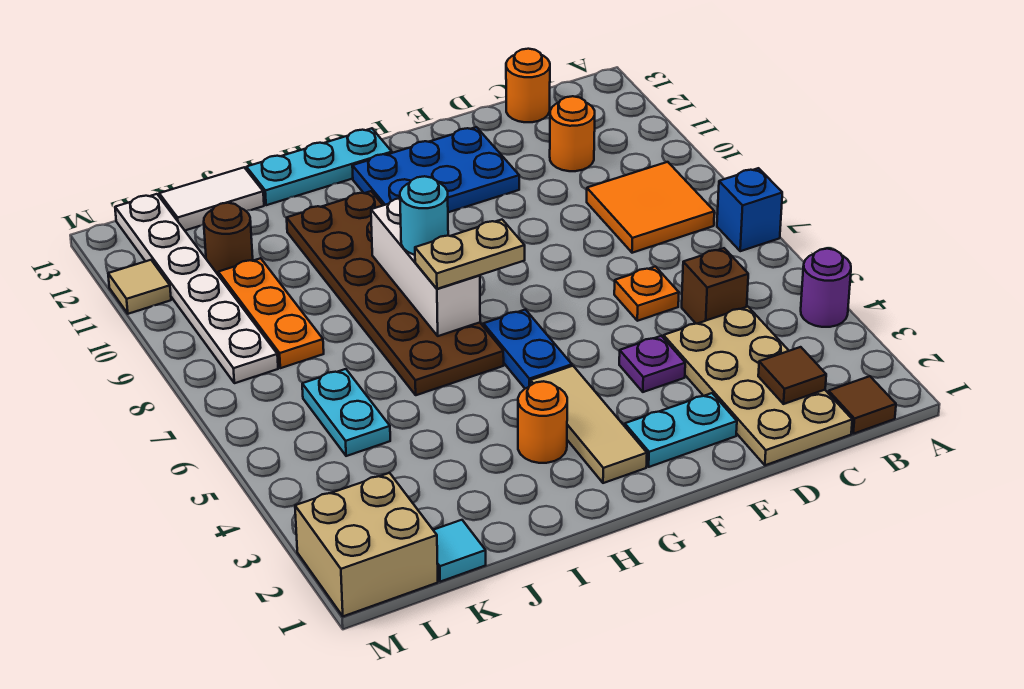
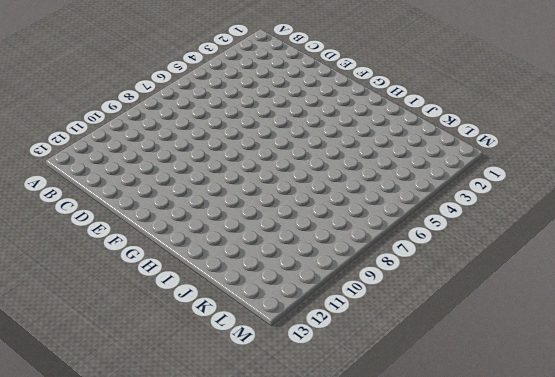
none -> purple 1x1 round brick [801,249,851,327]
none -> blue 1x1 brick [717,168,782,251]
none -> brown 1x1 tile [828,376,896,434]

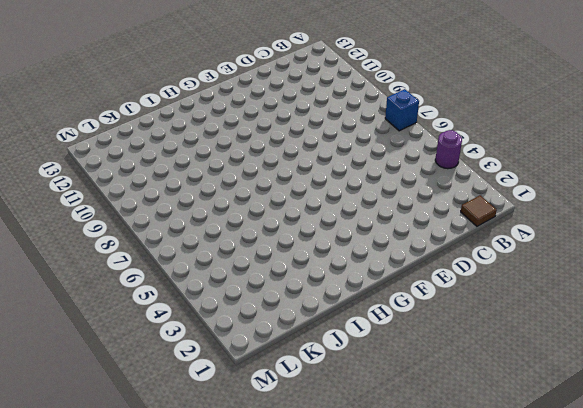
none -> orange 2x2 tile [587,162,714,253]
none -> tan 2x4 plate [663,306,852,465]
none -> brown 1x1 brick [682,248,748,324]

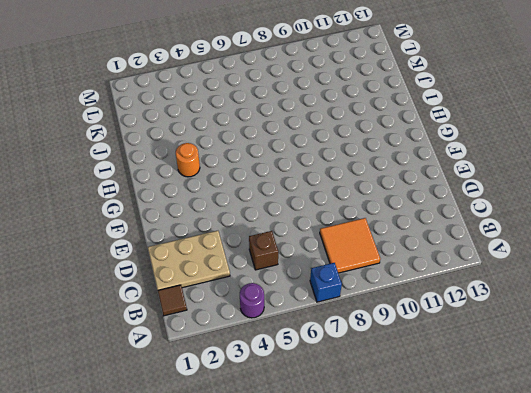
tan 2x3 plate [148,231,230,290] -> tan 2x4 plate [663,306,852,465]
none -> orange 1x1 round brick [550,96,595,171]
none -> orange 1x1 round brick [506,49,550,122]
none -> orange 1x1 plate [614,266,679,321]

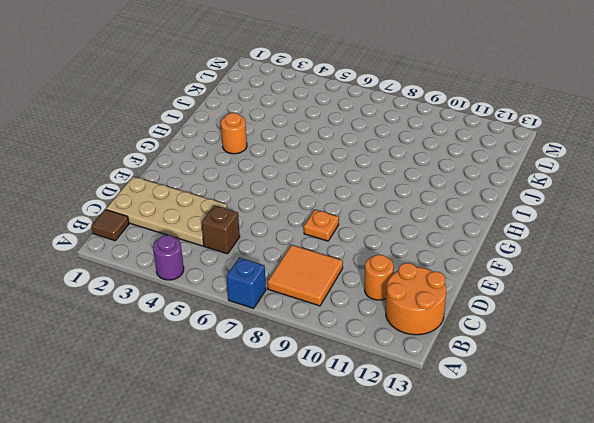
orange 2x2 round brick [386,263,446,335] -> orange 1x1 round brick [506,49,550,122]
orange 1x1 plate [304,210,339,241] -> orange 1x1 plate moved to [614,266,679,321]
none -> cyan 1x2 plate [625,393,737,467]
none -> purple 1x1 plate [619,336,685,392]
none -> blue 2x3 plate [352,127,519,212]

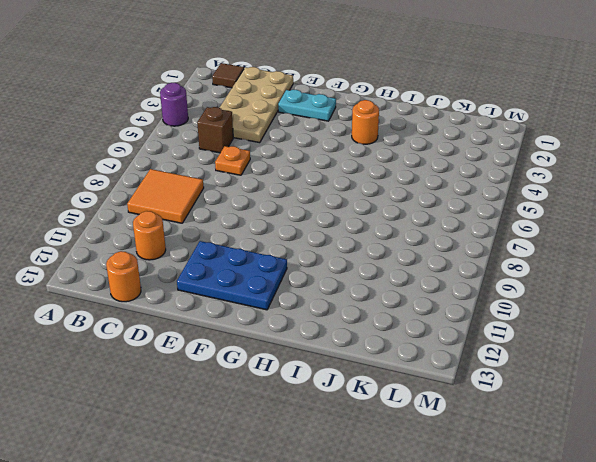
none -> blue 1x1 brick [717,168,782,251]
none -> purple 1x1 plate [619,336,685,392]
none -> tan 1x3 tile [530,366,647,483]

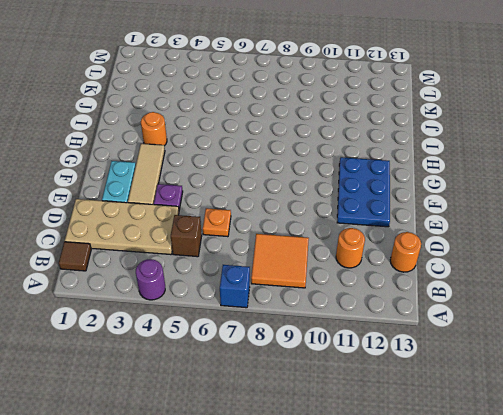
tan 1x3 tile [128,144,165,205] -> tan 1x3 tile turned to [530,366,647,483]
none -> blue 1x2 plate [483,310,572,389]
none -> cyan 1x3 plate [246,128,392,205]
none -> brown 2x6 plate [287,191,504,395]

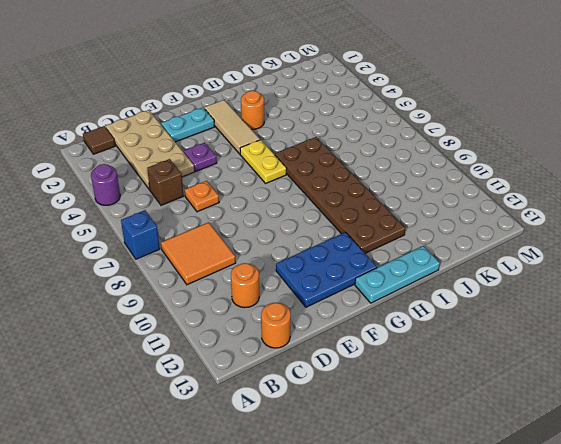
yellow 1x2 plate [240,140,287,183] -> blue 1x2 plate [483,310,572,389]
none -> white 1x2 tile [159,168,264,230]
none -> cyan 1x1 tile [433,520,486,582]
none -> cyan 1x2 plate [302,369,390,456]

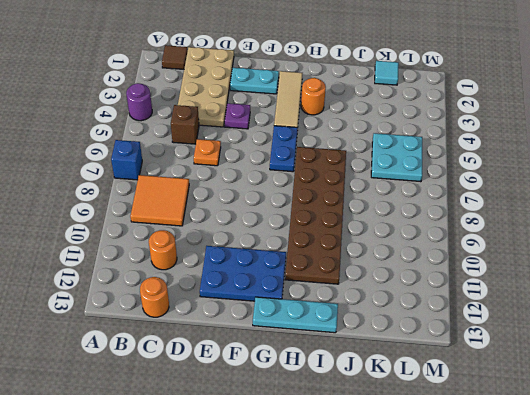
cyan 2x2 plate [371,133,422,182] -> cyan 1x2 plate [302,369,390,456]
none -> white 1x2 tile [159,168,264,230]
none -> orange 1x3 plate [218,258,324,368]
none -> brown 1x1 round brick [204,203,253,274]

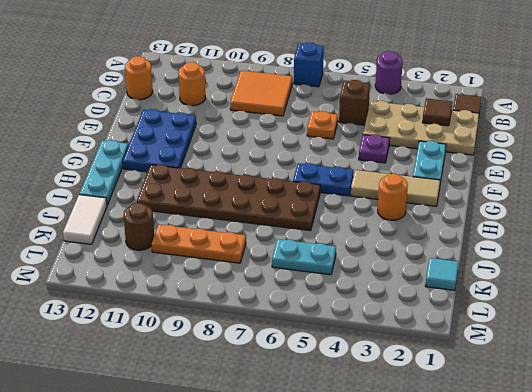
none -> tan 2x2 brick [295,473,438,616]
none -> white 1x6 plate [115,194,278,383]
none -> tan 1x1 tile [108,260,171,314]

